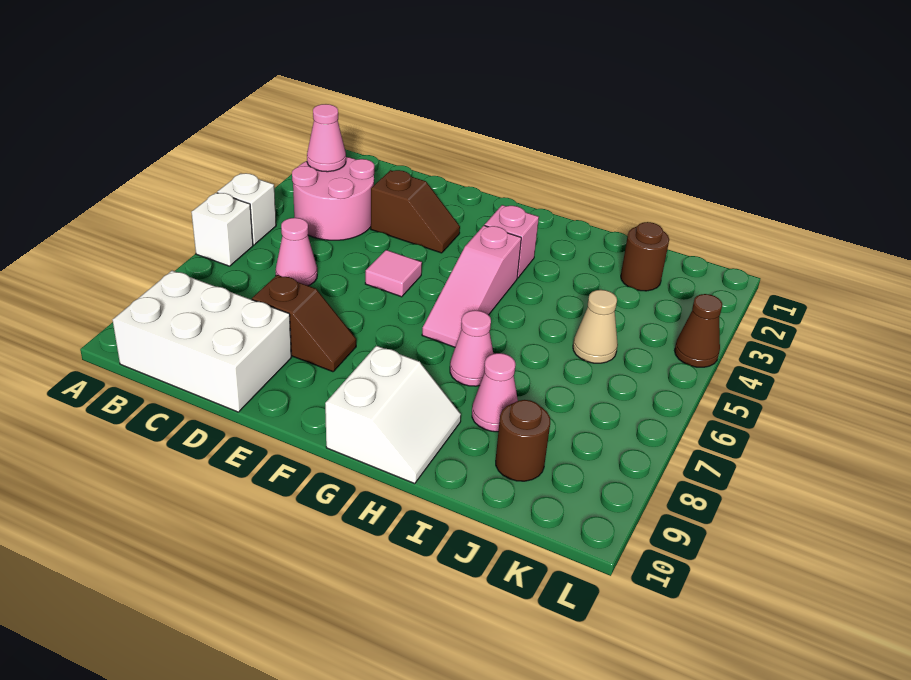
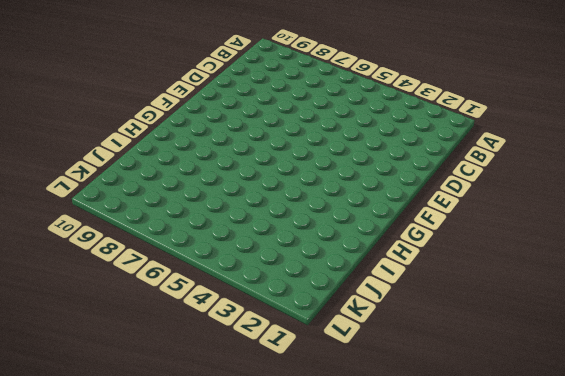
none -> white 1x1 brick [217,173,276,245]
none -> white 1x1 brick [191,193,253,266]
none -> pink 2x2 round brick [292,157,374,240]

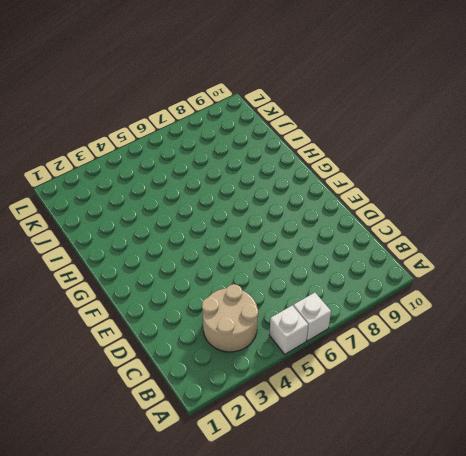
tan 2x2 round brick [202,284,258,352] -> pink 2x2 round brick [292,157,374,240]
none -> white 2x3 brick [113,271,292,412]
none -> pink 1x1 cone [276,218,317,286]
none -> brown 1x2 slope [371,170,460,253]

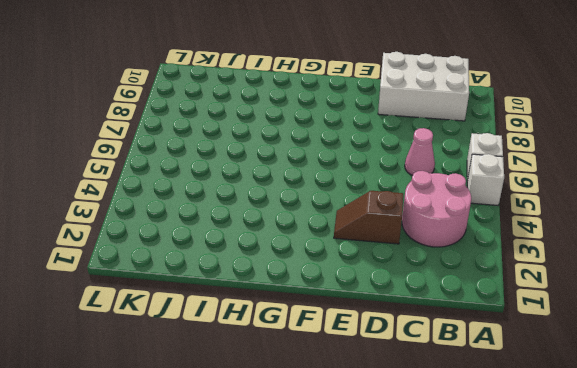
none -> brown 1x2 slope [252,275,356,372]
none -> pink 1x1 tile [365,250,422,297]
none -> pink 1x1 brick [485,205,539,278]

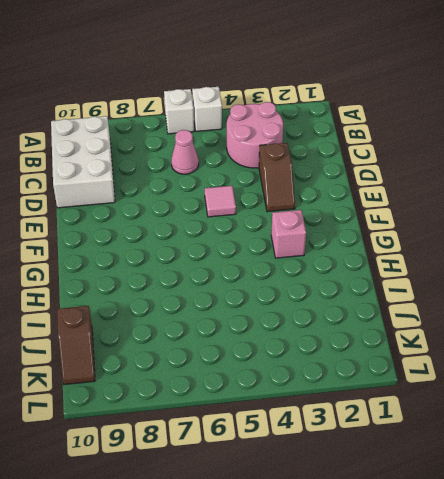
brown 1x2 slope [57,306,95,385] -> brown 1x2 slope moved to [252,275,356,372]
none -> pink 1x3 slope [422,226,521,347]
none -> white 2x2 slope [325,346,461,484]
none -> pink 1x1 cone [450,310,493,386]

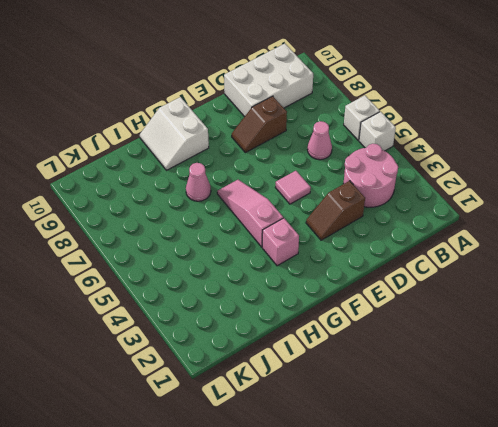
none -> pink 1x1 cone [472,353,518,432]
none -> brown 1x1 round brick [621,222,669,291]
none -> tan 1x1 cone [573,290,618,363]

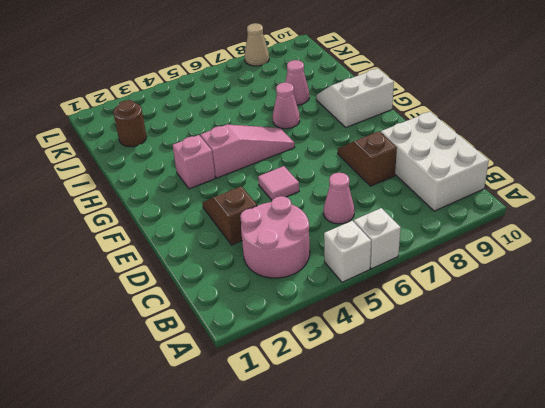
tan 1x1 cone [245,23,269,66] -> tan 1x1 cone moved to [573,290,618,363]
none -> brown 1x1 round brick [496,400,550,481]
none -> brown 1x1 cone [675,294,722,367]
none -> pink 1x1 cone [307,104,346,172]

